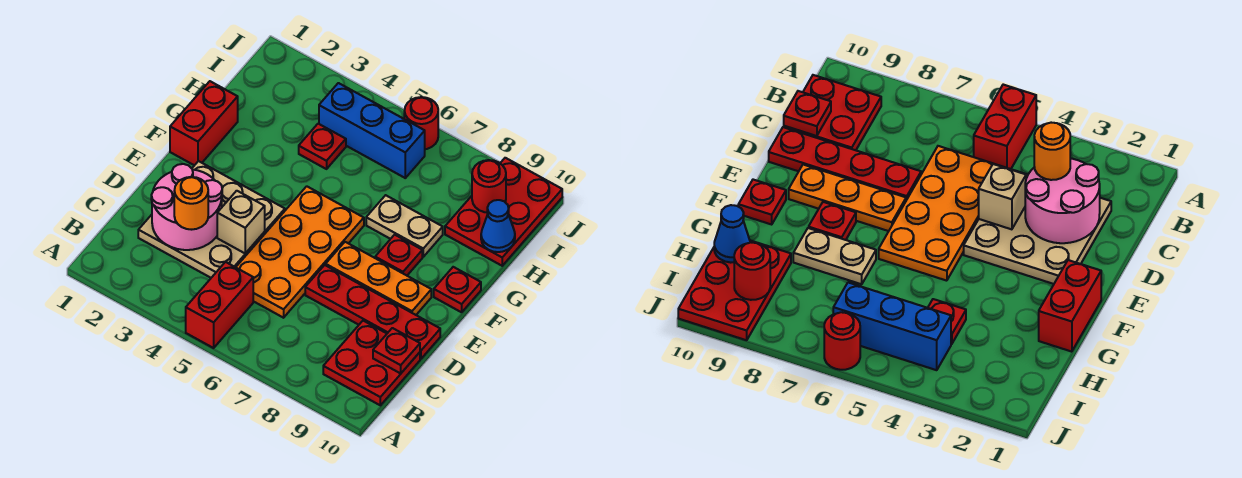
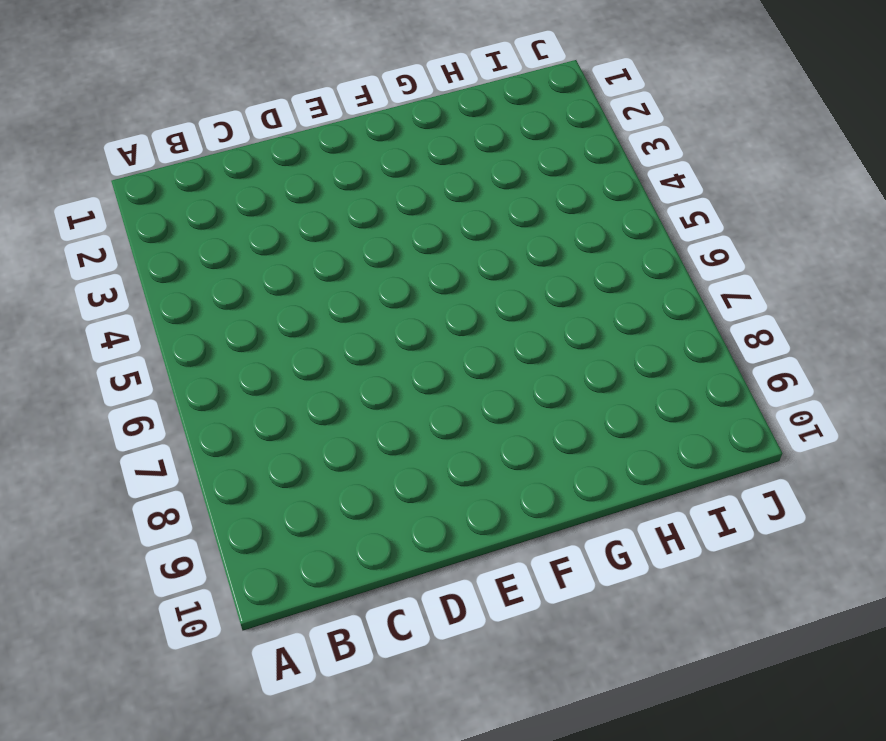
none -> red 1x2 brick [186,262,253,348]
none -> red 2x2 plate [323,321,420,405]
none -> tan 3x3 plate [138,161,285,278]

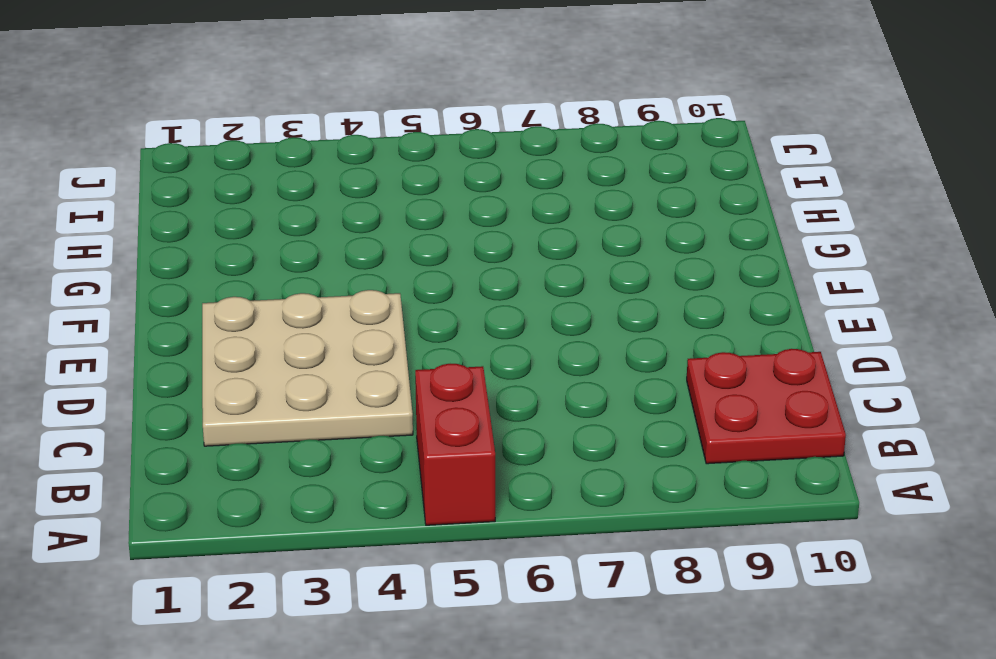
none -> orange 2x4 plate [236,186,364,318]
none -> red 1x4 plate [305,265,440,359]
none -> orange 1x3 plate [326,242,431,315]

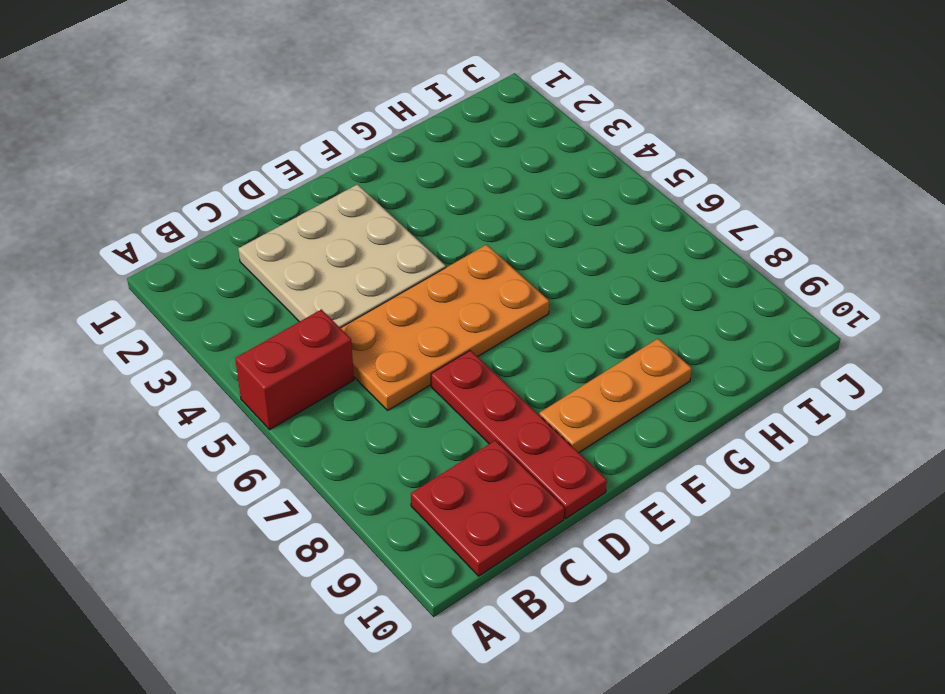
orange 1x3 plate [539,339,692,453] -> orange 1x3 plate turned to [326,242,431,315]
none -> red 1x2 brick [170,81,238,165]
none -> red 1x1 plate [375,235,422,275]
none -> red 1x1 plate [434,267,481,312]

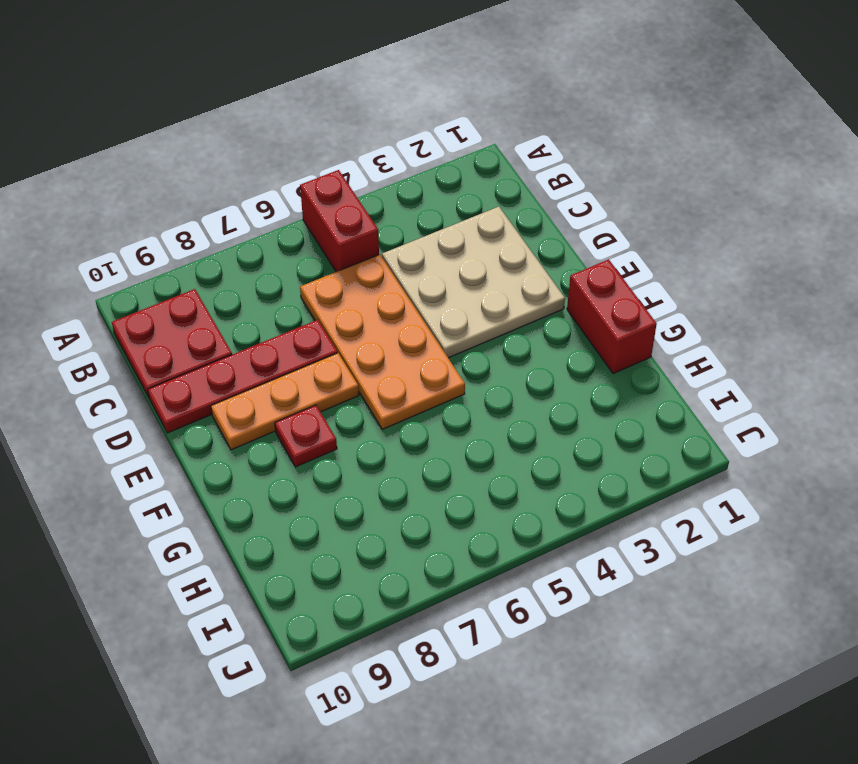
none -> red 1x1 plate [434,267,481,312]
none -> tan 1x2 plate [366,195,443,257]
none -> red 1x1 plate [299,124,346,169]

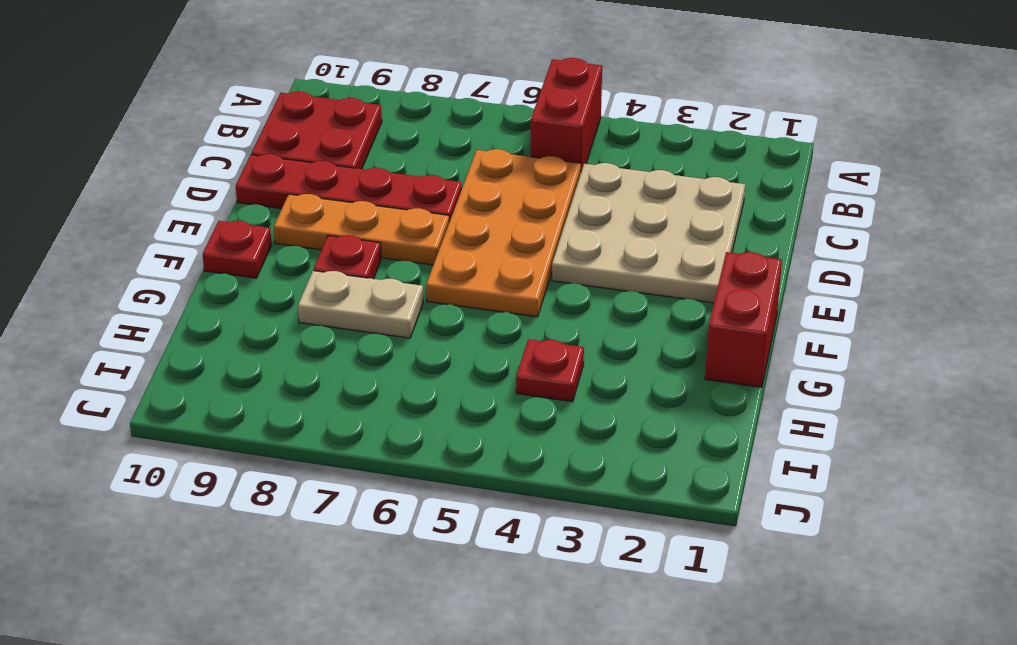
none -> red 2x3 plate [445,158,562,266]
none -> blue 1x3 brick [319,83,425,178]
none -> red 1x1 round brick [404,97,438,149]

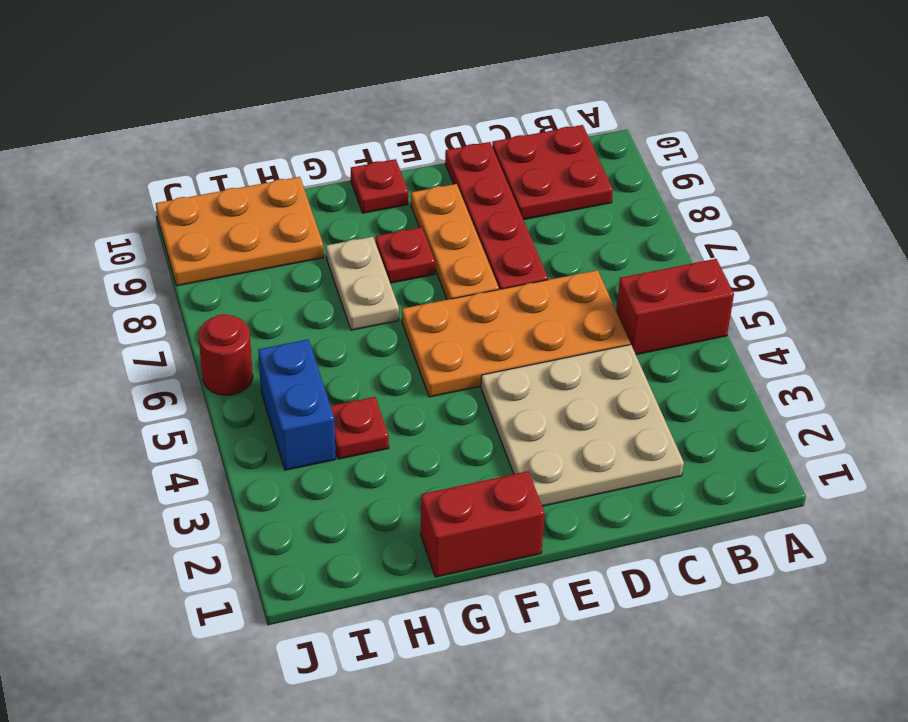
orange 2x3 plate [156,177,324,286] -> red 2x3 plate [445,158,562,266]
blue 1x2 brick [258,339,336,470] -> blue 1x3 brick [319,83,425,178]
none -> pink 2x2 round brick [151,164,222,250]
none -> red 1x1 plate [373,328,420,373]
none -> tan 1x1 brick [217,191,265,253]

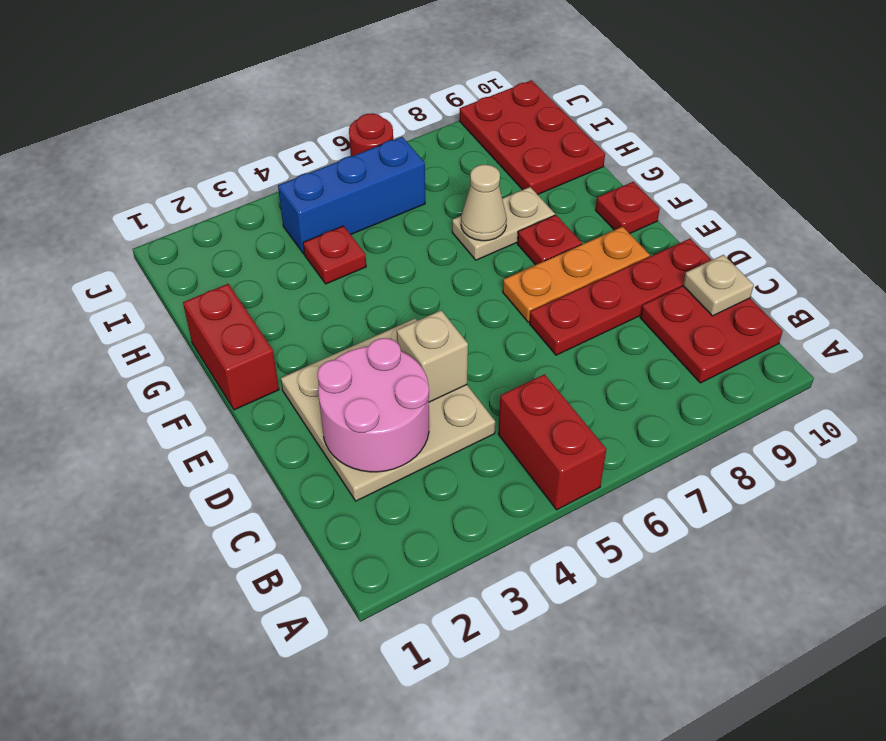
tan 1x1 plate [683,255,754,316] -> red 1x1 plate [373,328,420,373]
tan 1x1 cone [461,165,507,241] -> none
none -> orange 2x4 plate [236,186,364,318]
none -> blue 1x1 cone [481,200,515,252]
none -> red 1x1 round brick [472,160,506,212]

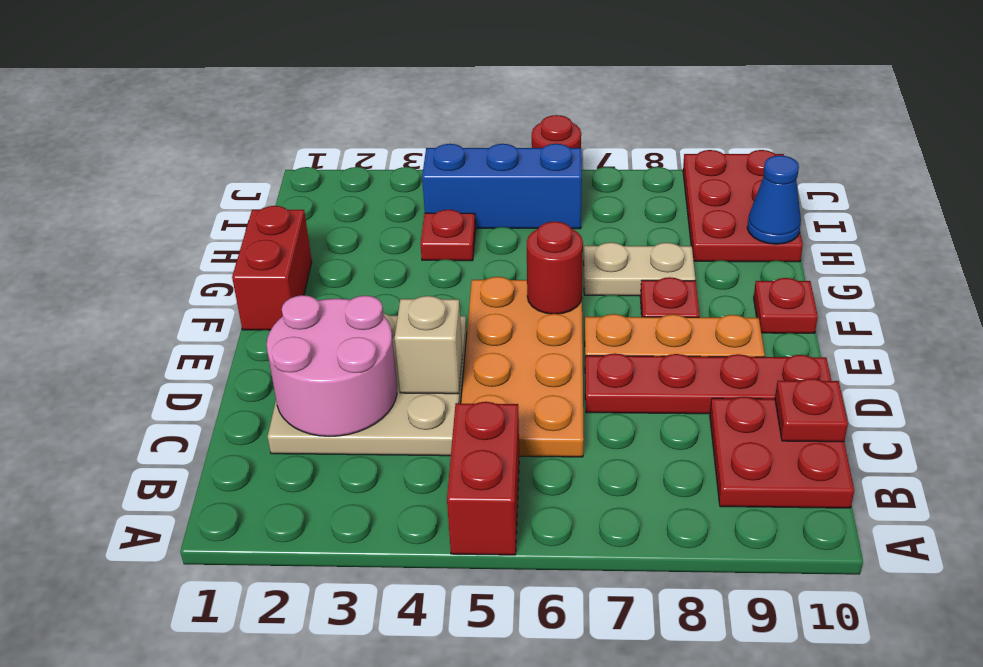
red 1x1 round brick [527,221,583,314] -> red 1x1 round brick moved to [472,160,506,212]
none -> orange 1x1 round brick [174,177,208,230]

